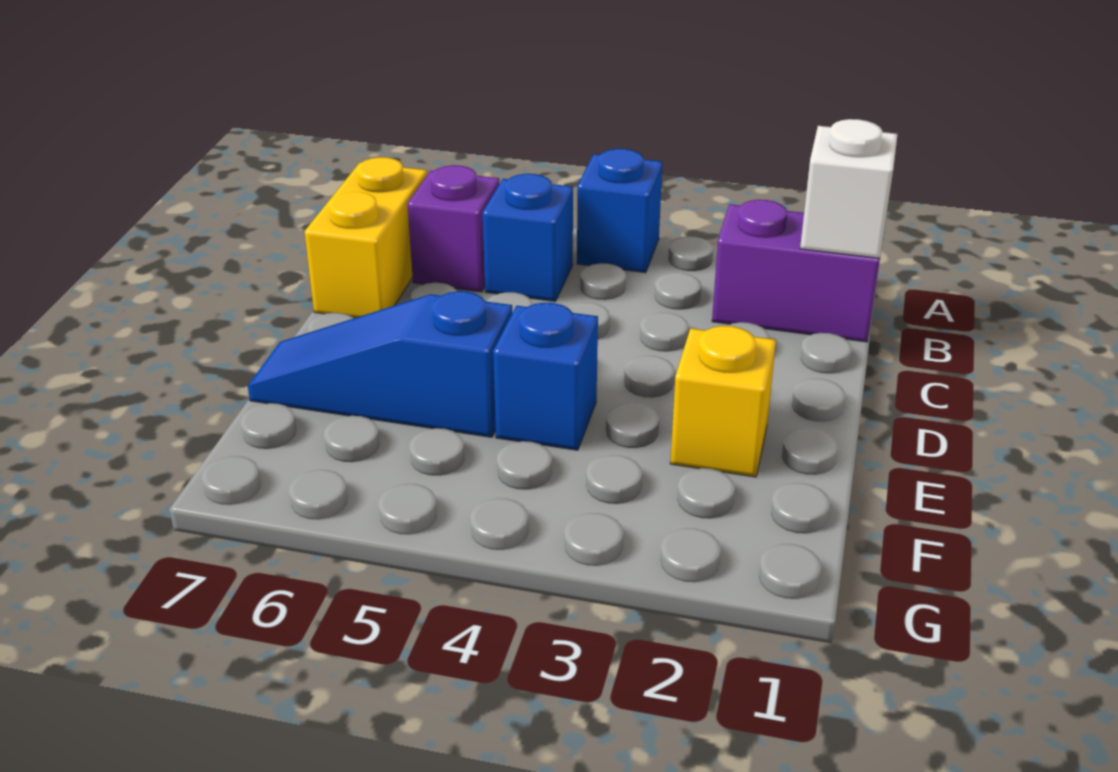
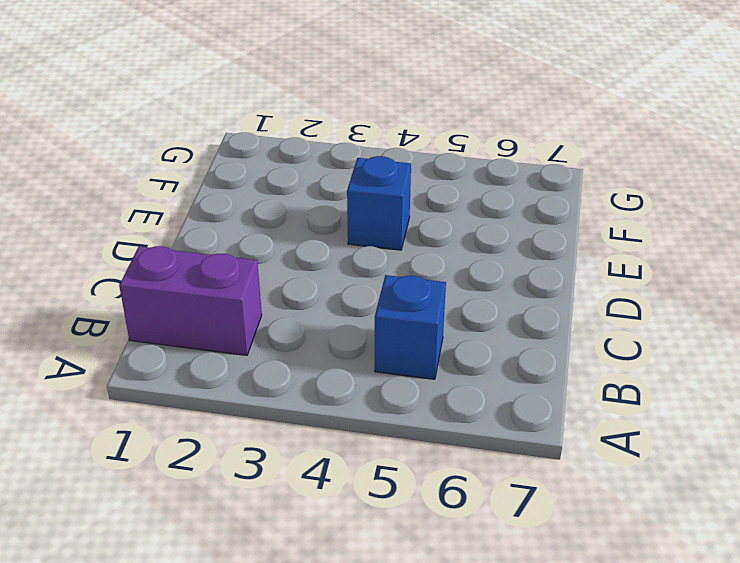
none -> blue 1x1 brick [577,149,662,273]
none -> purple 1x1 brick [407,165,499,292]

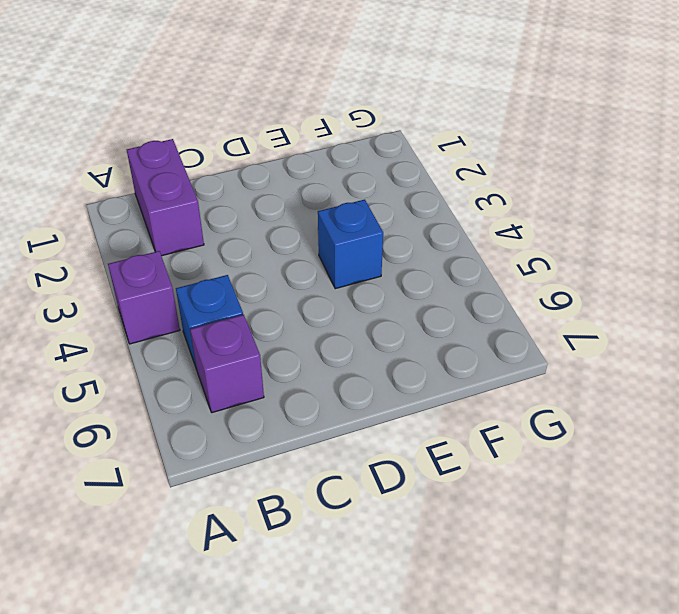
purple 1x1 brick [108,251,180,344] -> blue 1x1 brick [577,149,662,273]
none -> yellow 1x2 brick [304,157,427,318]
none -> yellow 1x1 brick [670,326,776,477]

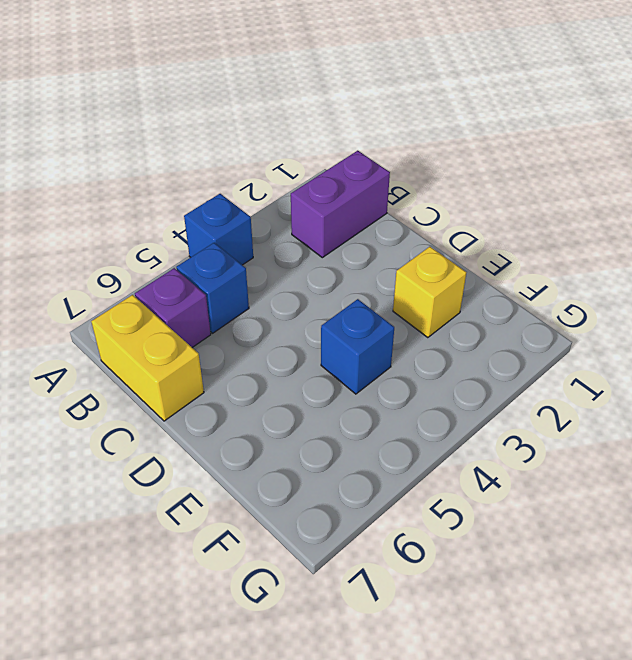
none -> blue 1x3 slope [248,291,512,437]
none -> white 1x1 brick [800,119,898,258]

